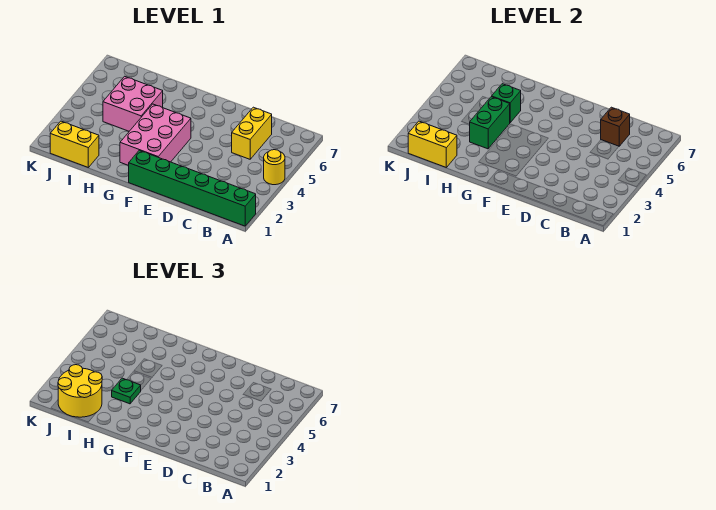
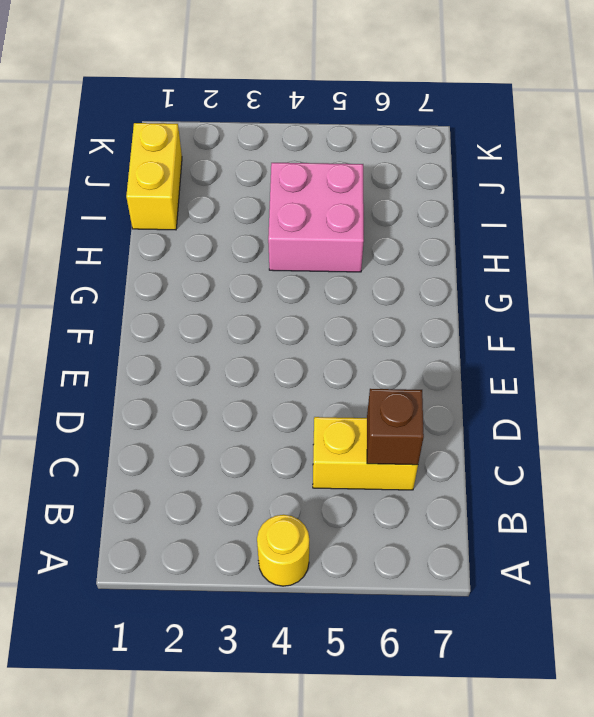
none -> green 1x6 brick [129,150,256,226]
none -> pink 2x3 brick [120,104,191,166]
none -> green 1x2 brick [469,97,510,149]

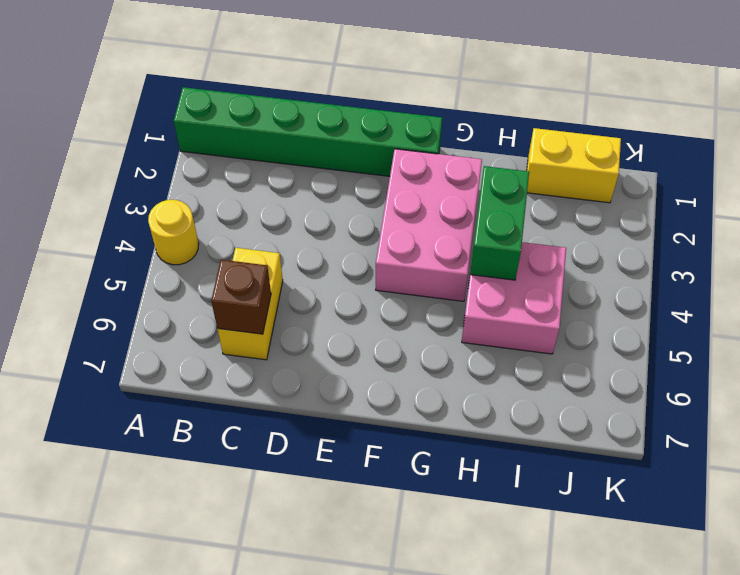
none -> green 1x1 brick [492,84,521,123]
none -> yellow 1x2 brick [408,121,457,167]
none -> green 1x1 plate [112,378,141,404]

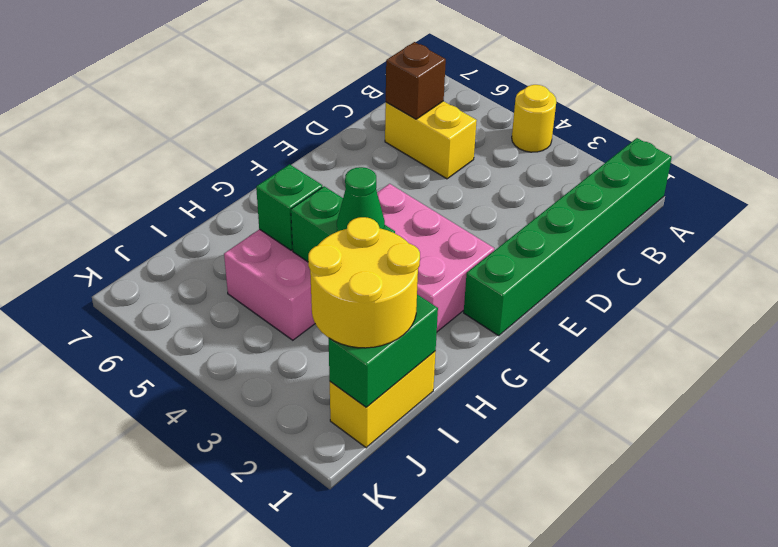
green 1x1 cone [337,167,385,232] -> green 1x1 plate [112,378,141,404]
green 1x2 brick [329,294,438,407] -> yellow 1x2 brick [408,121,457,167]

